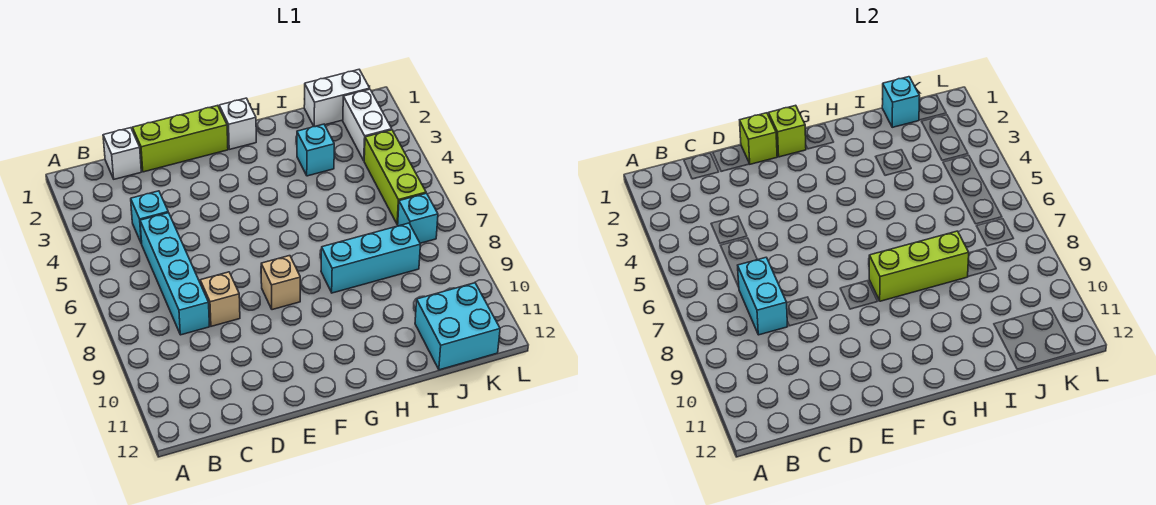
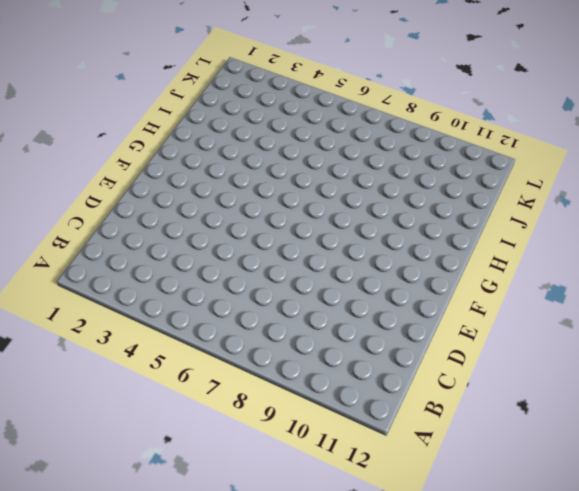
none -> white 1x1 brick [103,128,141,179]
none -> cyan 1x1 brick [131,191,168,244]
none -> cyan 1x4 brick [140,213,210,335]

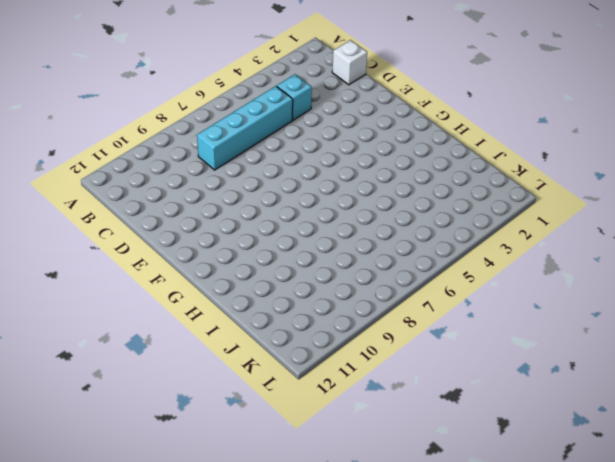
none -> lime 1x3 brick [132,105,228,172]
none -> tan 1x1 brick [200,272,240,326]
none -> tan 1x1 brick [261,256,300,310]

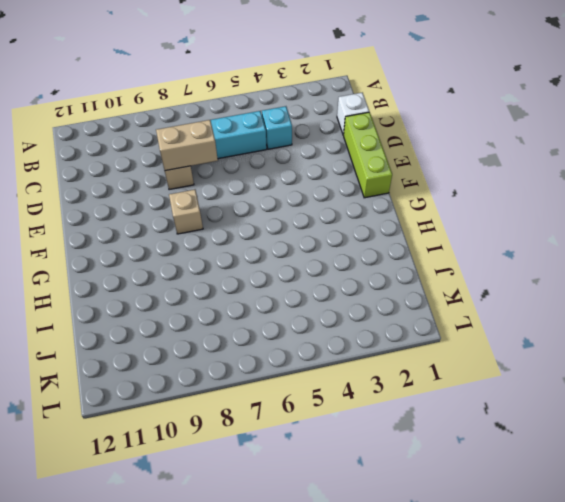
tan 1x2 brick [156,120,218,171] -> none
none -> white 1x1 brick [219,98,256,149]
none -> cyan 1x3 brick [321,223,420,293]
none -> cyan 1x1 brick [297,124,334,176]

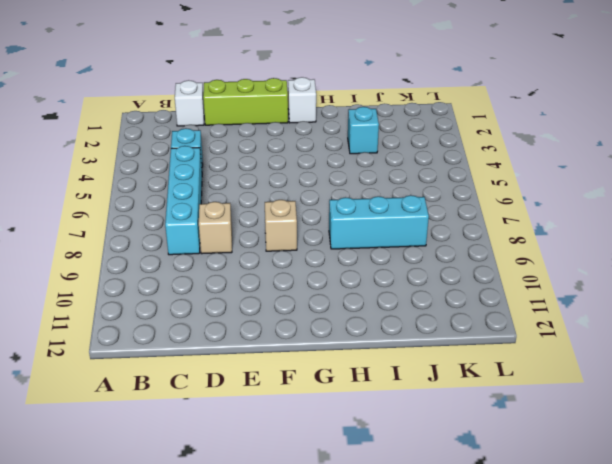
none -> white 1x2 brick [304,70,370,127]
none -> cyan 2x2 brick [415,283,500,370]
none -> white 1x2 brick [343,89,392,160]

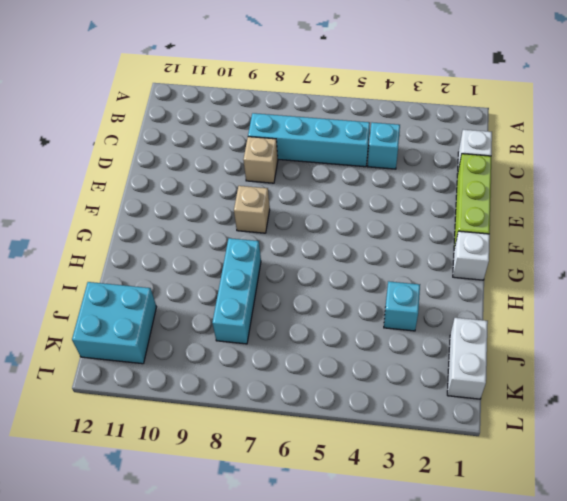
none -> white 1x2 brick [343,89,392,160]
none -> lime 1x3 brick [364,130,426,224]
none -> cyan 1x1 brick [397,193,438,243]

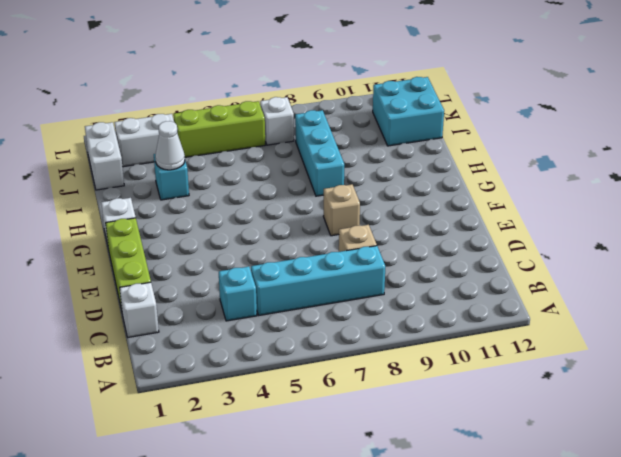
white 1x1 cone [155,121,185,170] -> none
white 1x1 brick [260,97,294,145] -> cyan 1x1 brick [397,193,438,243]
none -> cyan 1x2 brick [738,257,788,335]
none -> lime 1x1 brick [740,113,777,164]
none -> lime 1x1 brick [768,105,806,157]

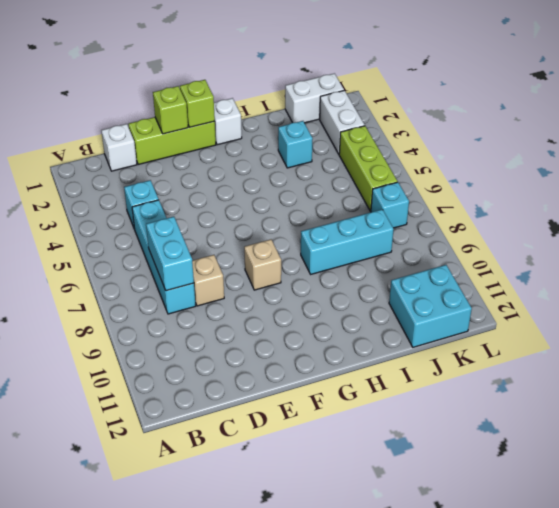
none -> lime 1x3 brick [869,231,969,301]
none -> cyan 1x1 brick [882,77,920,127]

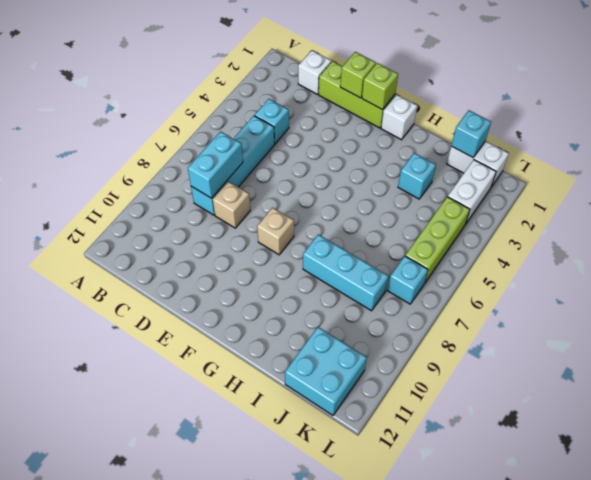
none -> lime 1x3 brick [869,231,969,301]

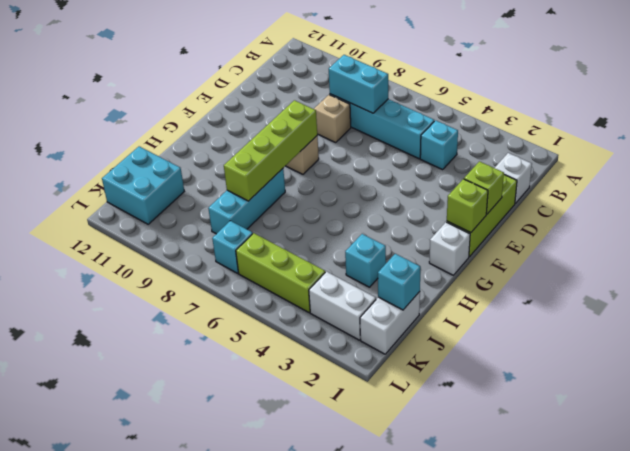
lime 1x4 brick [224,100,317,201] -> lime 1x3 brick [869,231,969,301]

